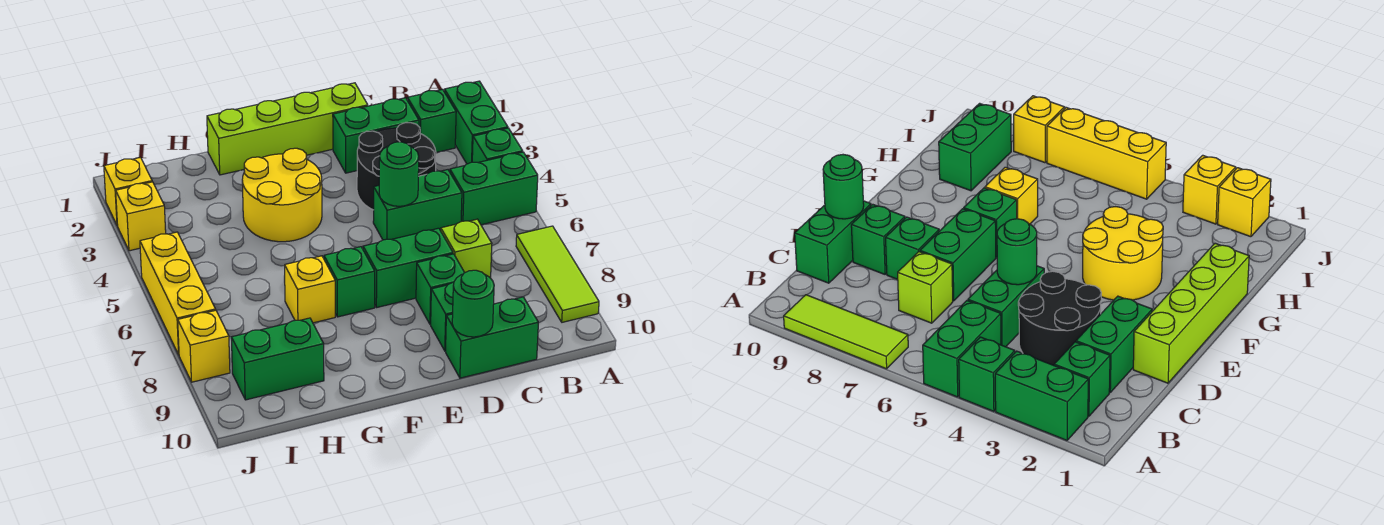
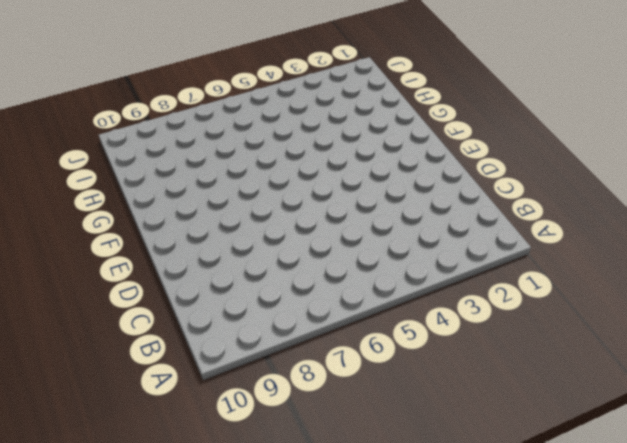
none -> green 1x2 brick [444,81,508,164]
none -> green 1x1 brick [472,128,523,162]
none -> green 1x2 brick [450,152,538,225]

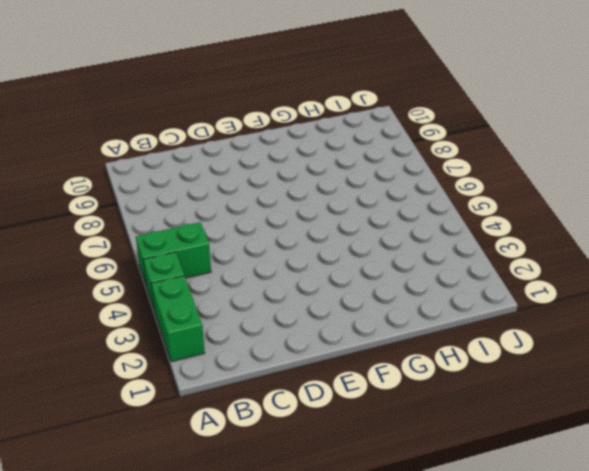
none -> lime 1x3 tile [516,226,599,322]
none -> green 1x1 brick [407,89,456,152]
none -> green 1x2 brick [333,98,419,173]

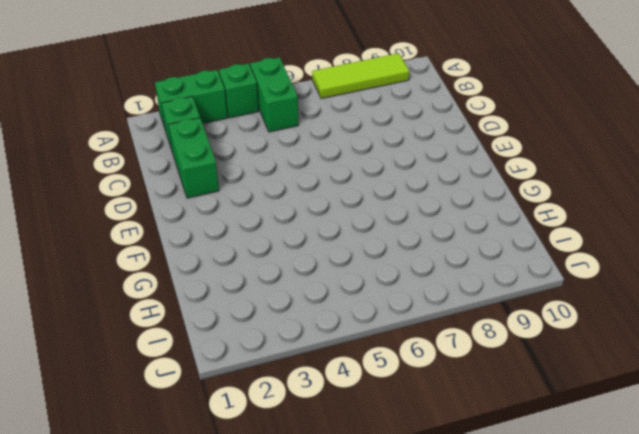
none -> black 2x2 round brick [357,123,436,210]
none -> green 1x2 brick [373,170,462,240]
none -> lime 1x1 brick [441,219,492,278]

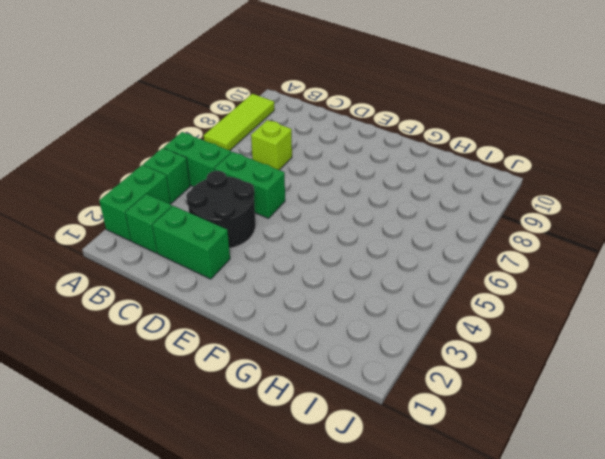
none -> green 1x2 brick [446,297,538,378]
none -> lime 1x4 brick [207,83,368,175]
none -> green 1x2 brick [363,228,453,308]

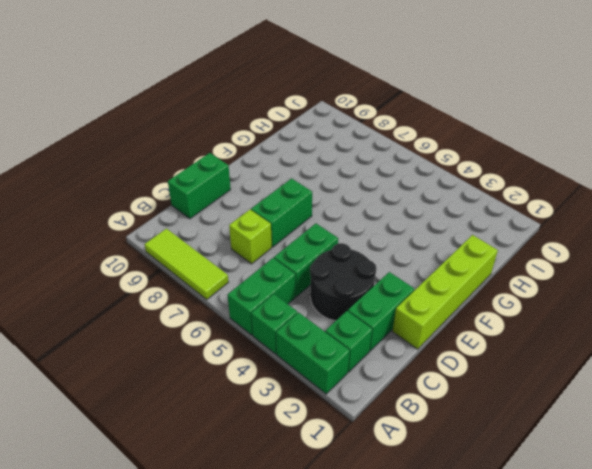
none -> green 1x1 brick [416,254,465,324]
none -> green 1x1 brick [431,282,454,351]
none -> yellow 2x2 round brick [242,148,322,242]

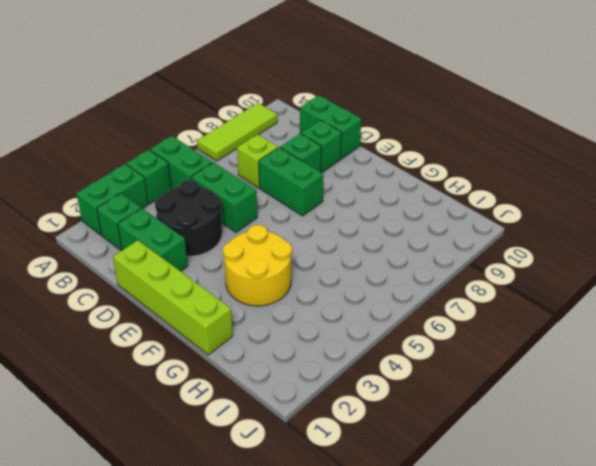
none -> green 1x1 brick [324,247,375,317]
none -> yellow 1x1 brick [285,256,335,323]
none -> green 1x2 brick [231,318,324,400]

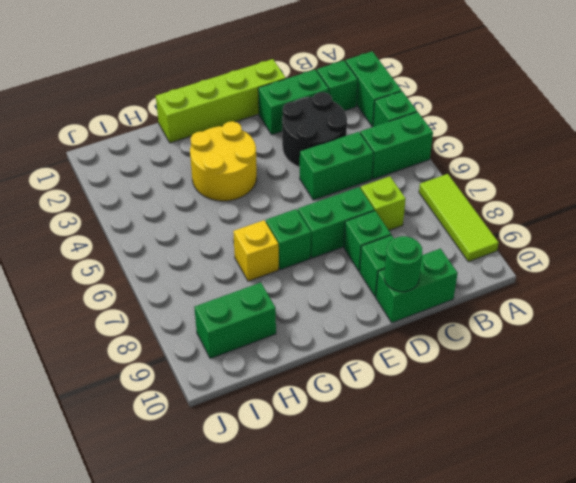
none -> yellow 1x1 brick [104,157,152,226]
none -> yellow 1x1 brick [116,182,166,251]
none -> yellow 1x3 brick [140,232,216,355]

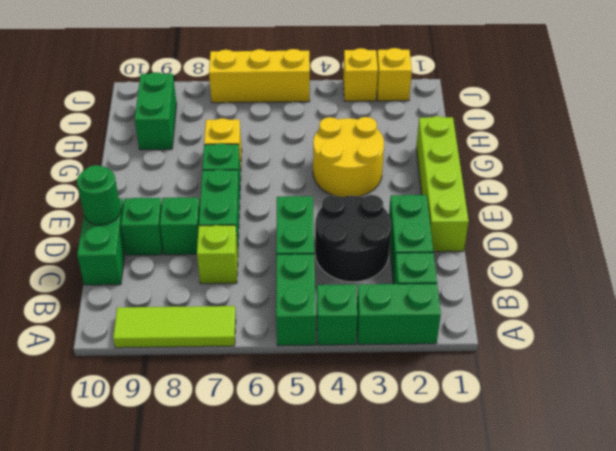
none -> yellow 1x1 brick [178,310,230,382]
none -> green 1x1 round brick [379,142,419,206]

